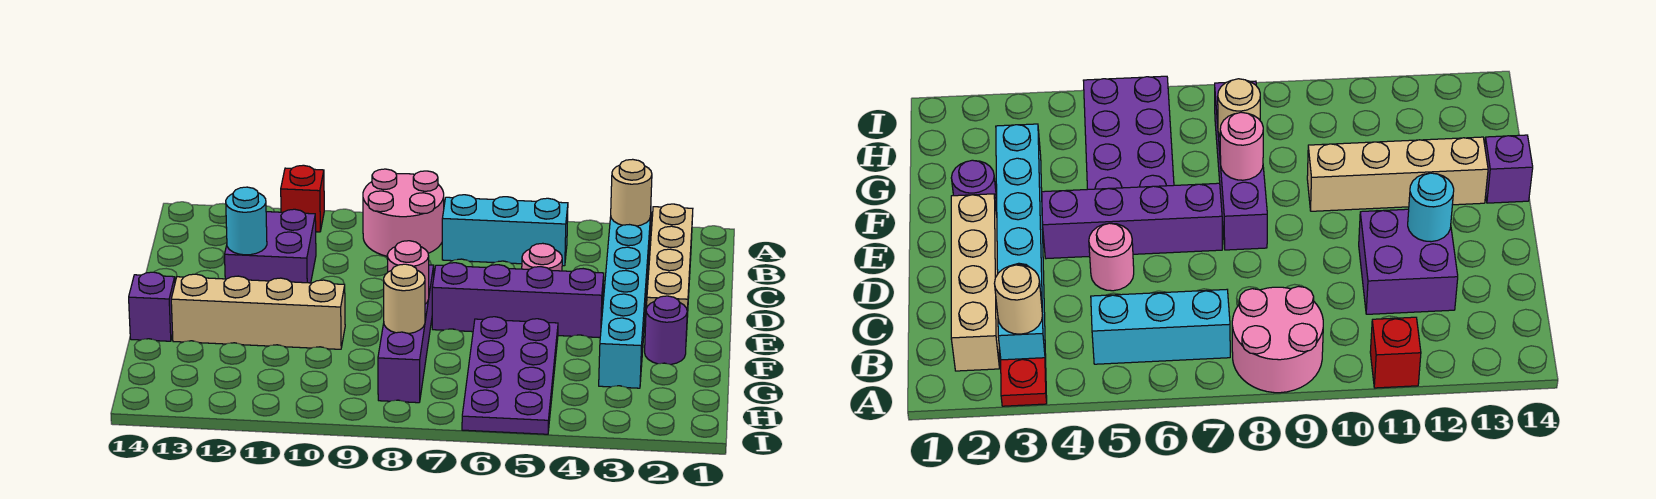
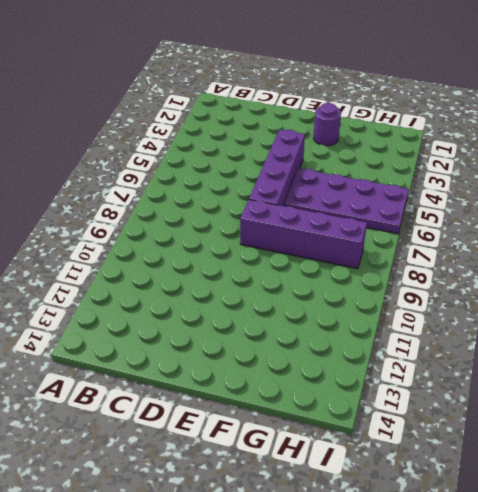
none -> red 1x1 plate [1001,358,1047,406]
none -> pink 2x2 round brick [363,169,444,256]
none -> red 1x1 brick [281,165,324,232]

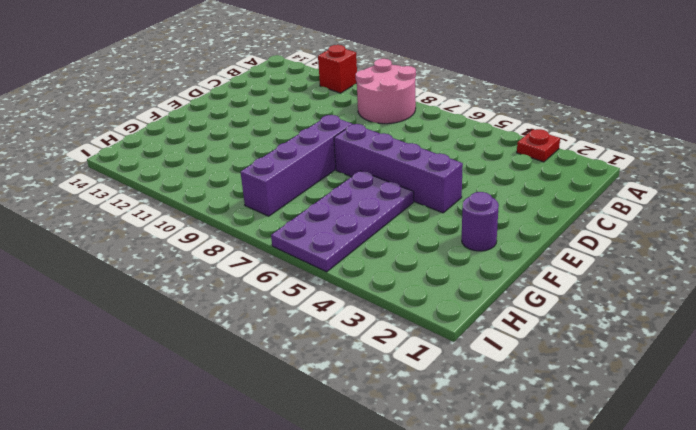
none -> tan 1x4 brick [647,204,693,336]
none -> cyan 1x6 brick [599,216,651,388]
none -> cyan 1x3 brick [442,195,568,266]

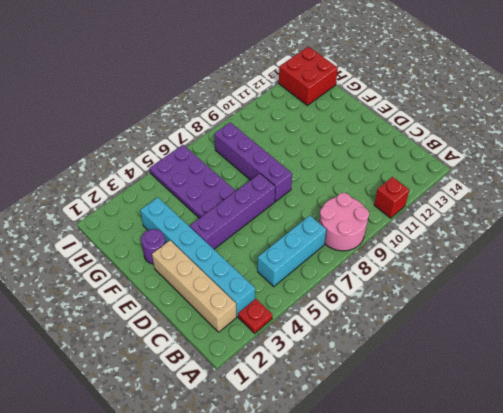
red 2x2 brick [279,47,338,105] -> none
none -> purple 2x2 brick [225,209,316,283]
none -> pink 1x1 round brick [522,243,562,271]
none -> tan 1x4 brick [171,274,345,349]

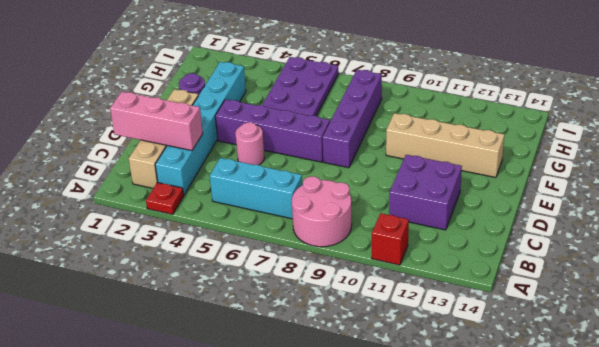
pink 1x3 brick [110,92,203,151] -> none
none -> purple 1x1 brick [129,272,175,341]
none -> tan 1x1 round brick [611,159,652,226]
none -> cyan 1x1 round brick [226,187,267,255]

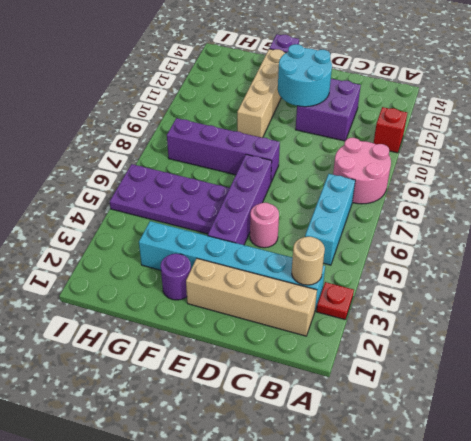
cyan 2x2 round brick [278,44,332,107] -> cyan 1x1 round brick [226,187,267,255]
none -> pink 1x1 round brick [387,241,429,304]
none -> tan 1x1 round brick [384,264,425,334]

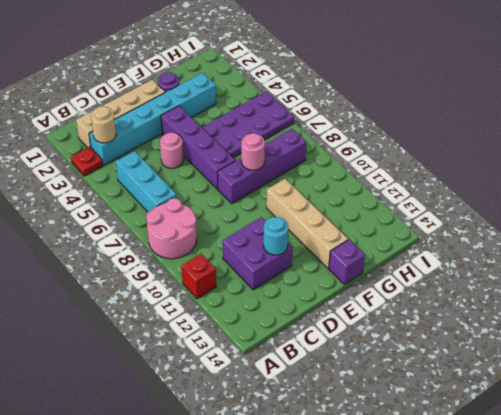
none -> tan 1x1 round brick [384,264,425,334]

